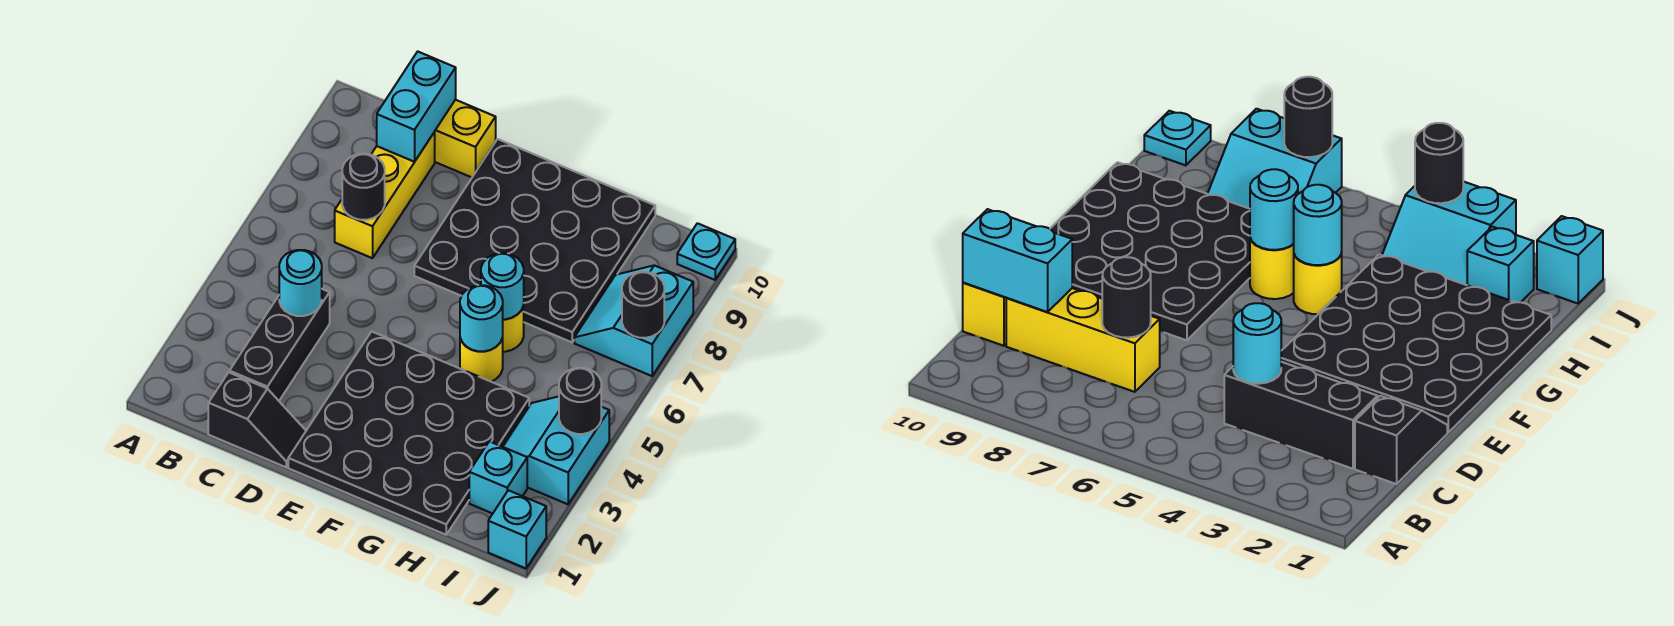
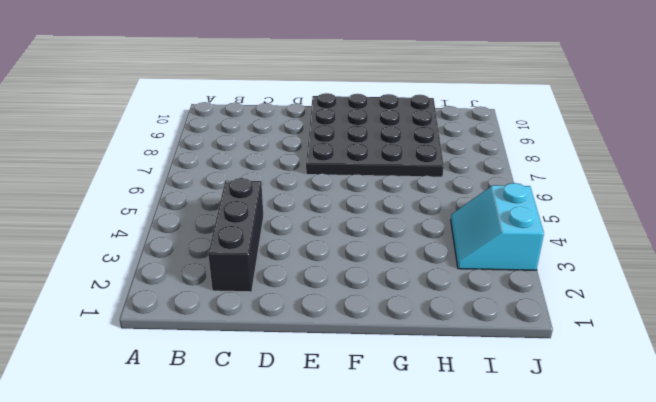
none -> black 1x2 slope [208,372,306,467]
none -> yellow 1x3 brick [335,132,435,258]
none -> yellow 1x2 brick [434,100,496,177]

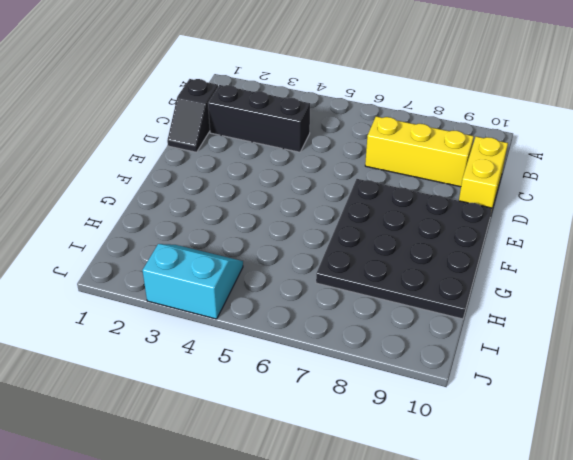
none -> black 4x4 plate [288,331,529,535]
none -> yellow 1x1 round brick [460,338,503,382]
none -> yellow 1x1 round brick [503,306,524,352]

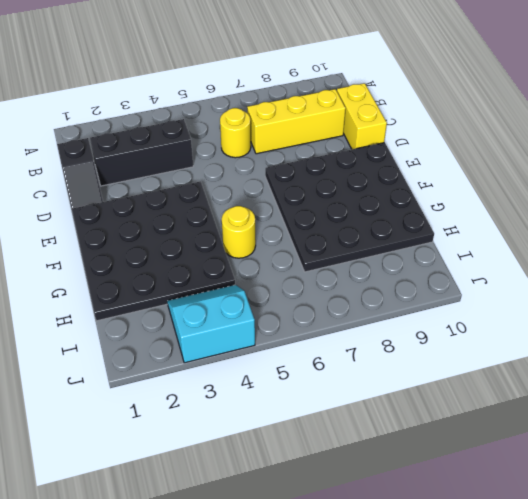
yellow 1x1 round brick [220,108,251,158] -> yellow 1x1 round brick moved to [503,306,524,352]
none -> cyan 1x1 brick [469,441,527,514]
none -> cyan 2x2 slope [574,265,693,376]
none -> cyan 1x1 brick [488,490,546,568]

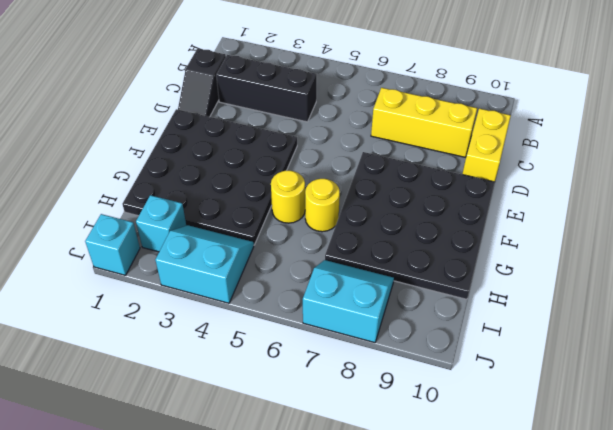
none -> cyan 1x1 plate [677,223,735,280]
none -> cyan 1x1 round brick [279,250,322,316]
none -> black 1x1 round brick [342,154,385,220]

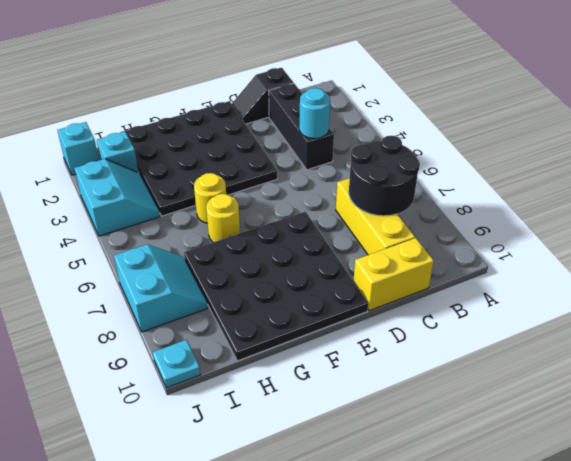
black 2x2 round brick [349,136,420,216] -> black 1x1 round brick [342,154,385,220]
none -> cyan 1x2 brick [377,52,456,162]
none -> cyan 1x1 round brick [460,285,503,351]
none -> cyan 1x1 round brick [481,253,524,319]

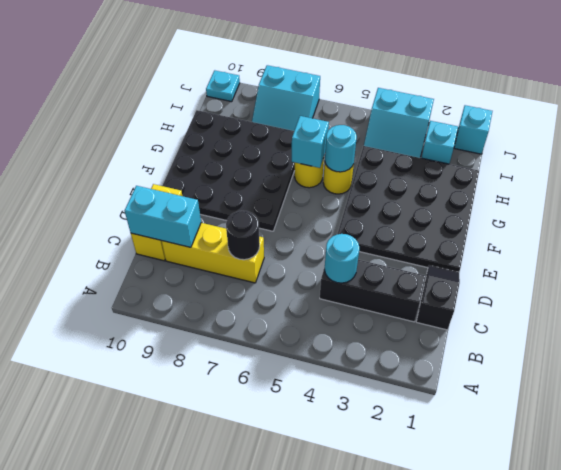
cyan 1x1 brick [292,116,329,168] -> cyan 1x1 round brick [481,253,524,319]
none -> black 1x1 round brick [559,368,601,434]
none -> black 1x1 round brick [622,272,664,338]

